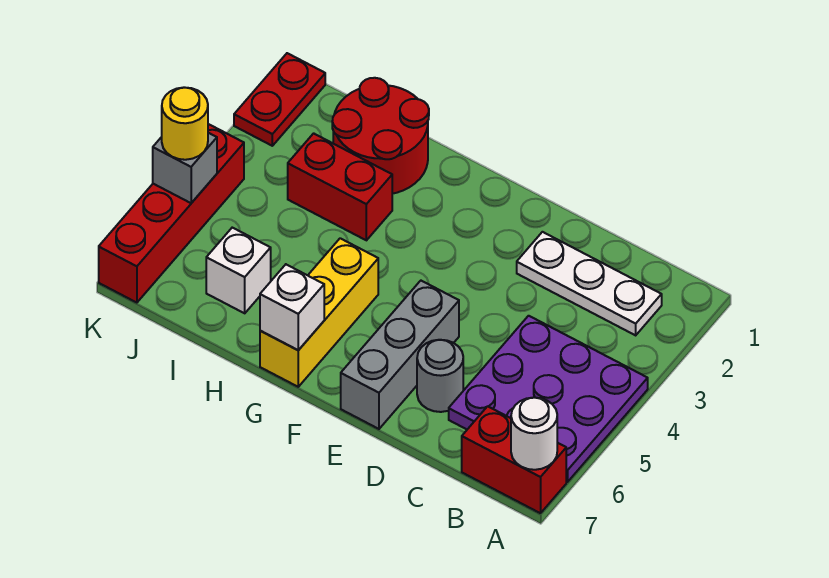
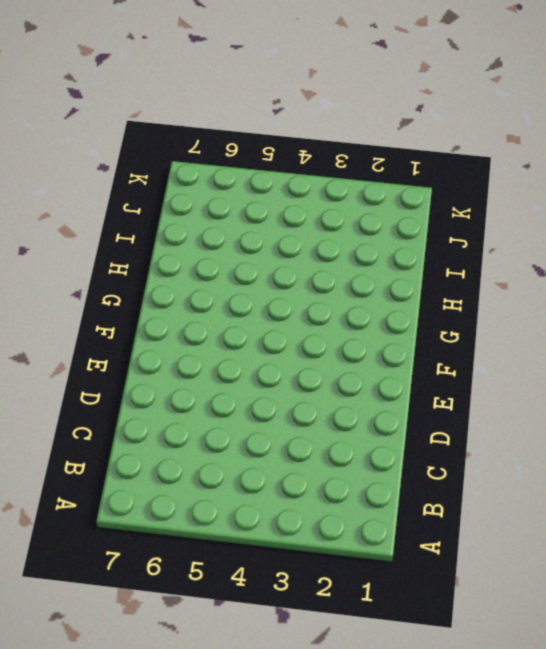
none -> purple 3x3 plate [449,316,648,482]
none -> red 1x2 brick [462,406,566,513]
none -> white 1x3 plate [517,232,662,335]

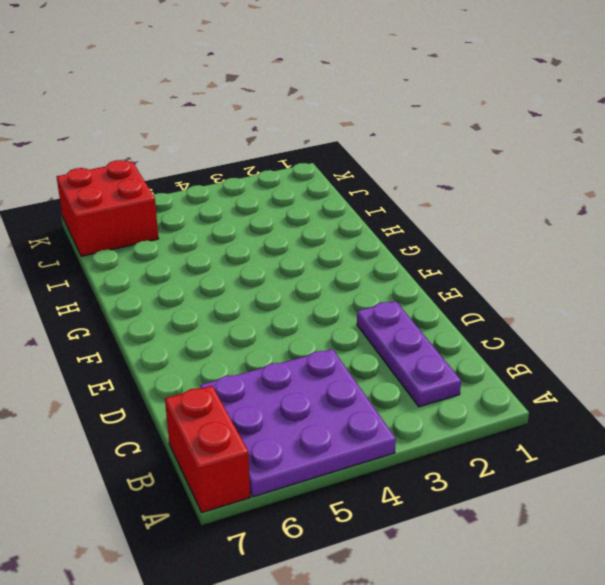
purple 1x3 plate [357,301,461,407] -> white 1x3 plate [517,232,662,335]
red 2x2 brick [57,160,159,256] -> red 1x4 brick [99,124,244,303]
none -> grey 1x1 round brick [417,340,463,412]
none -> grey 1x3 brick [341,281,459,429]
none -> yellow 1x3 brick [260,238,378,387]

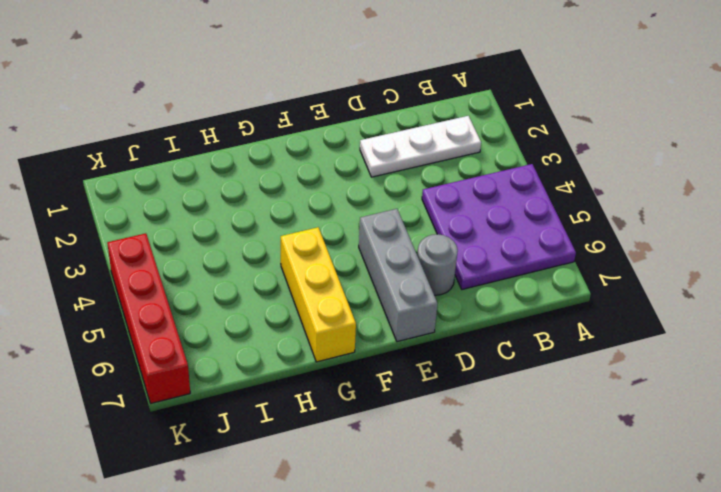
none -> red 1x2 brick [462,406,566,513]
none -> red 2x2 round brick [332,78,429,194]
none -> red 1x2 brick [288,133,392,240]

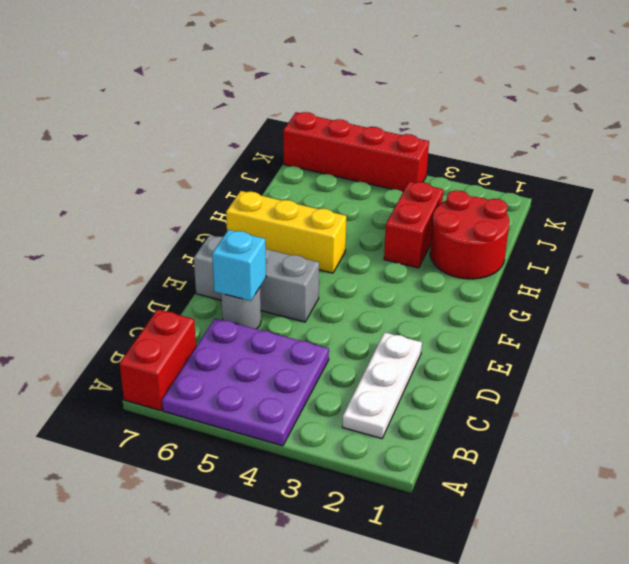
cyan 1x1 brick [212,230,266,301] -> none
none -> white 1x1 brick [206,228,271,313]
none -> red 1x2 plate [234,53,325,146]
none -> white 1x1 round brick [511,398,557,470]

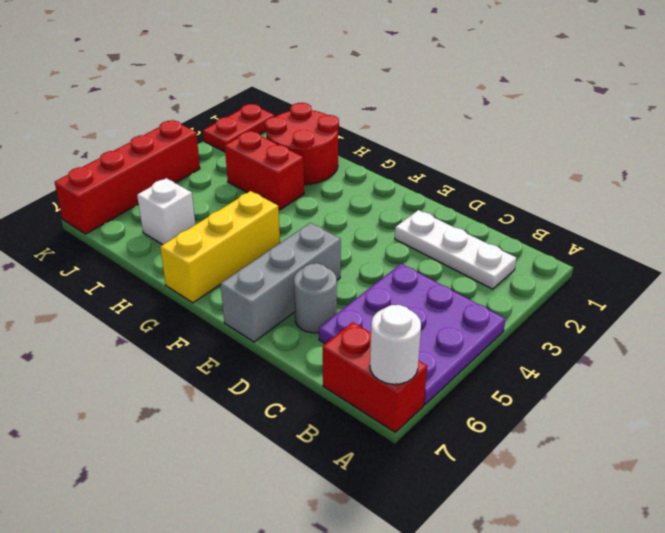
none -> white 1x1 brick [260,264,324,350]
none -> grey 1x1 brick [153,133,217,203]
none -> yellow 1x1 round brick [162,87,208,160]

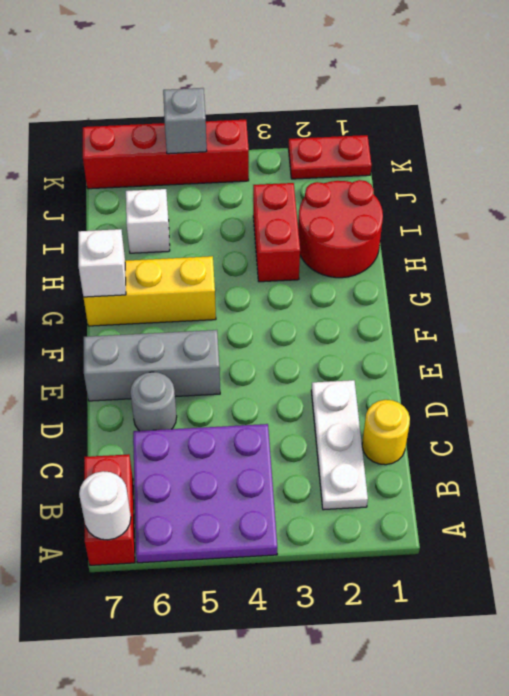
yellow 1x1 round brick [362,400,410,465] -> yellow 1x1 round brick moved to [162,87,208,160]

